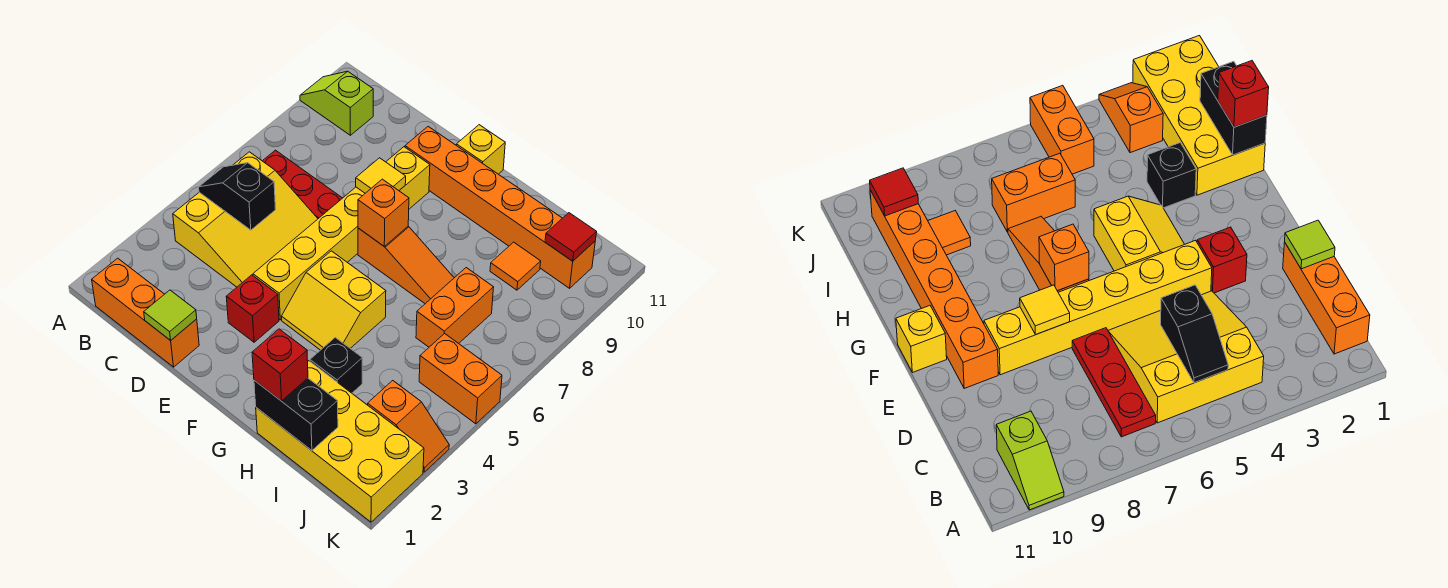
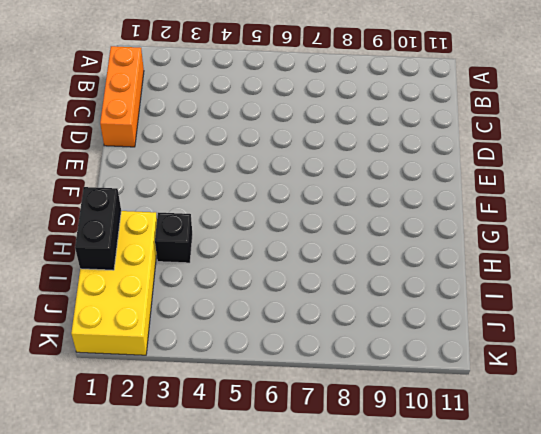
none -> lime 1x2 slope [300,71,373,135]
none -> yellow 3x3 slope [173,152,318,287]
none -> red 1x3 plate [263,150,342,219]

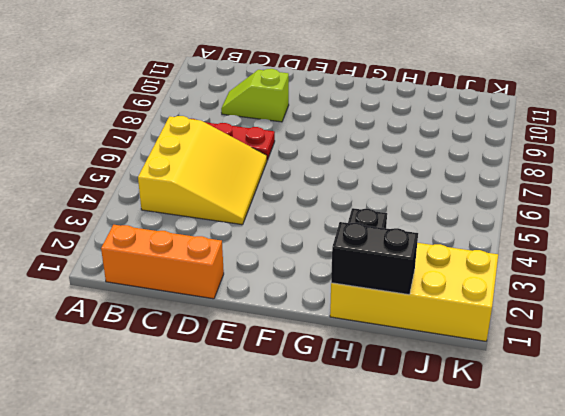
lime 1x2 slope [221,69,289,122] -> lime 1x2 slope moved to [300,71,373,135]
none -> red 1x1 brick [226,275,279,342]
none -> yellow 1x6 brick [253,147,430,320]
none -> orange 1x6 brick [405,127,595,288]

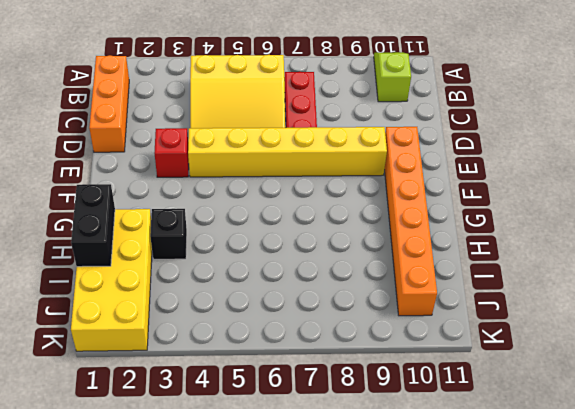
none -> yellow 2x2 slope [282,251,386,350]
none -> orange 1x3 slope [358,226,454,304]
none -> yellow 1x1 brick [456,125,505,174]

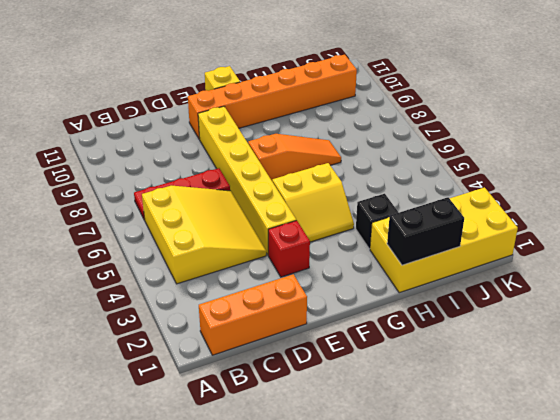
none -> lime 1x2 slope [300,71,373,135]
none -> orange 1x2 brick [416,268,494,347]
none -> orange 1x1 tile [490,242,541,290]

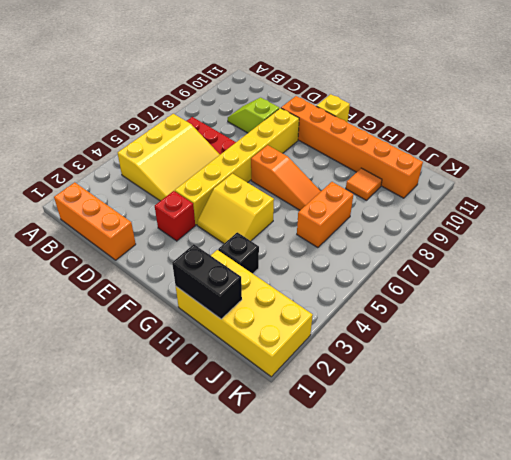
lime 1x2 slope [228,98,279,133] -> lime 1x2 slope moved to [300,71,373,135]
none -> orange 1x2 slope [368,381,449,472]
none -> orange 1x2 brick [419,333,502,424]
none -> black 1x2 slope [199,163,276,230]

